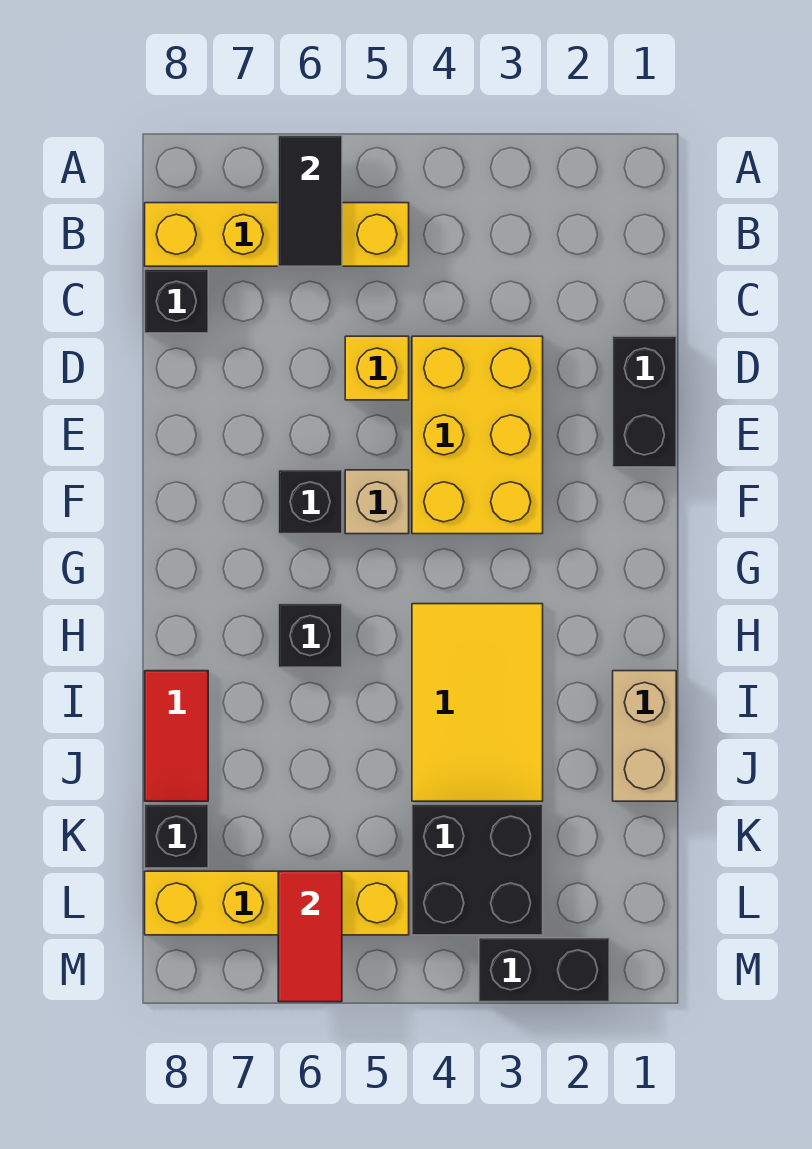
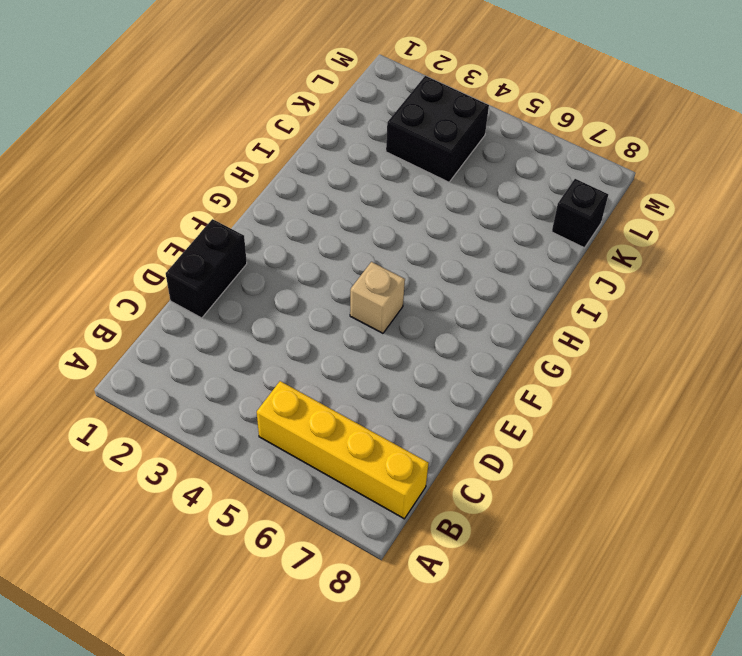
none -> black 1x1 brick [145,269,208,333]
none -> yellow 2x3 brick [412,336,543,534]
none -> yellow 1x1 brick [345,336,409,400]

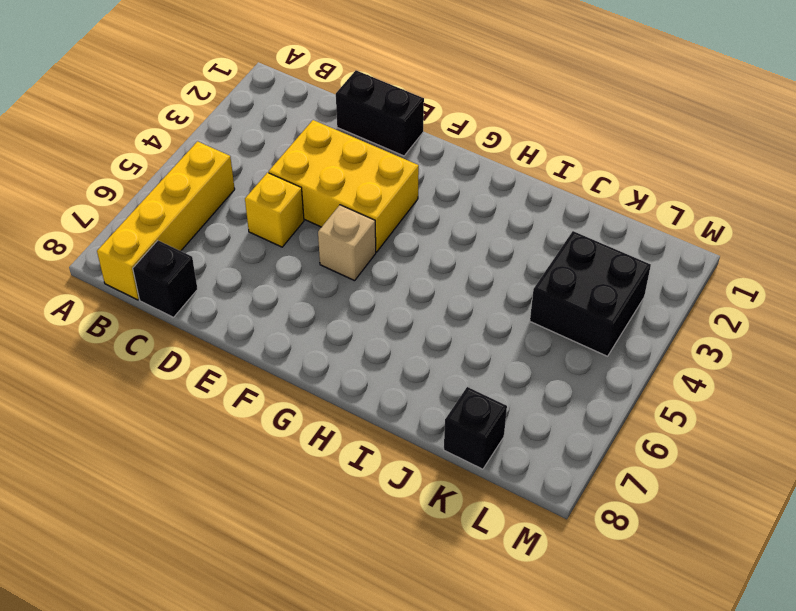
none -> black 1x1 brick [278,470,342,534]
none -> yellow 2x3 tile [412,604,543,801]
none -> black 1x1 brick [278,604,342,667]

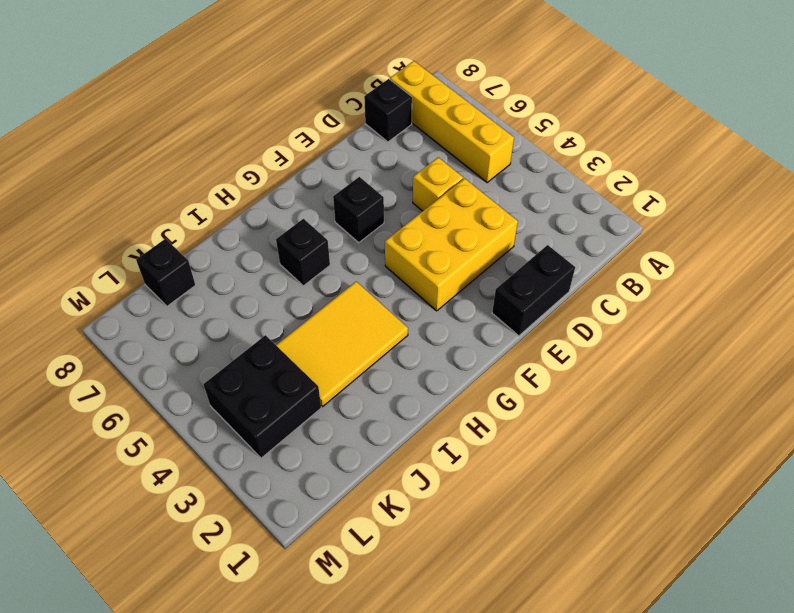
none -> tan 1x1 brick [345,470,409,534]
none -> tan 1x2 brick [613,671,676,801]
none -> red 1x2 tile [145,671,208,801]

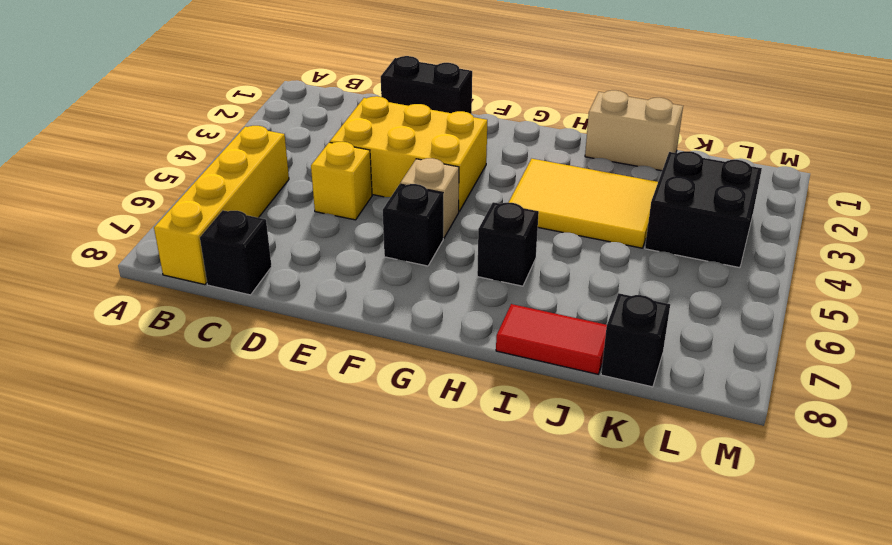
none -> yellow 1x4 brick [145,871,409,935]
none -> black 1x2 brick [479,938,609,1002]
none -> black 1x2 tile [278,136,342,266]

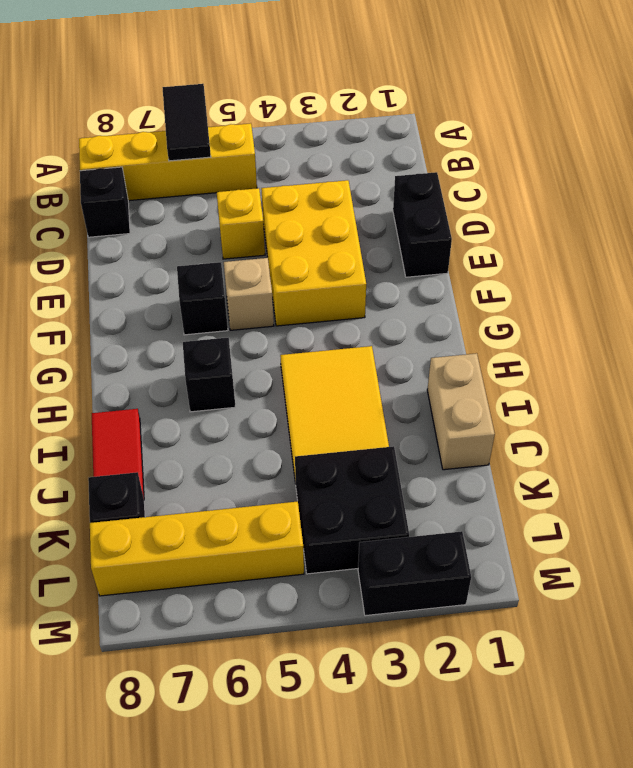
none -> red 1x2 tile [278,871,342,1002]

